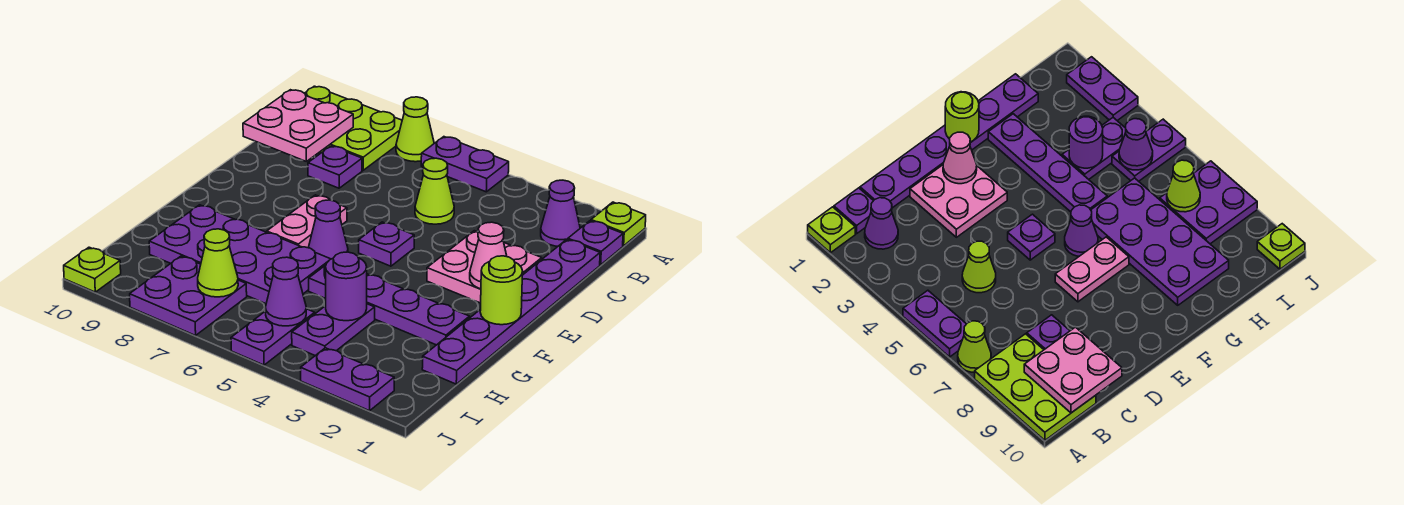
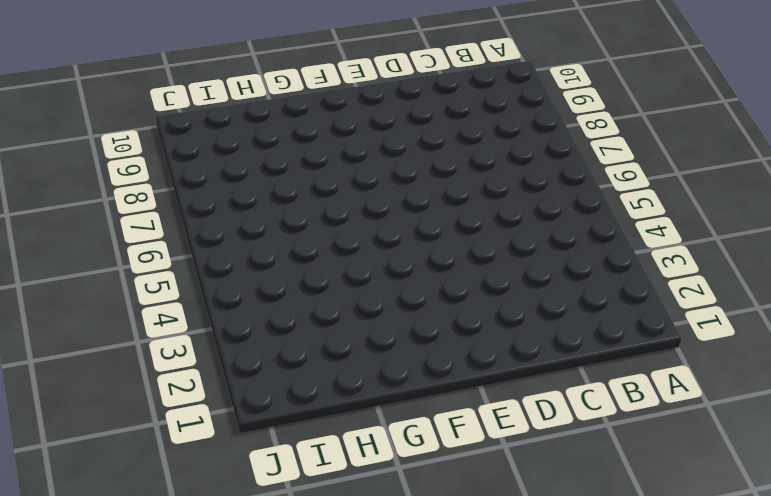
none -> lime 1x1 plate [591,202,646,246]
none -> purple 1x2 plate [421,137,509,192]
none -> lime 1x1 cone [396,97,434,162]

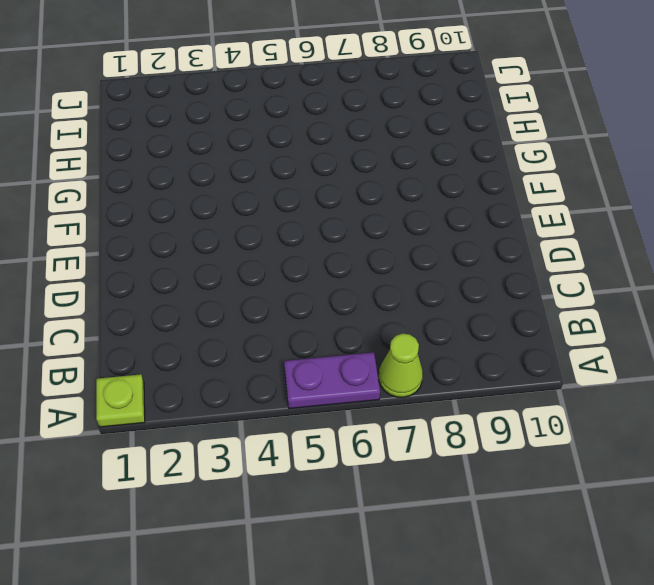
none -> lime 2x3 plate [305,86,402,170]
none -> purple 1x1 plate [568,221,623,265]
none -> purple 1x1 cone [541,180,580,246]

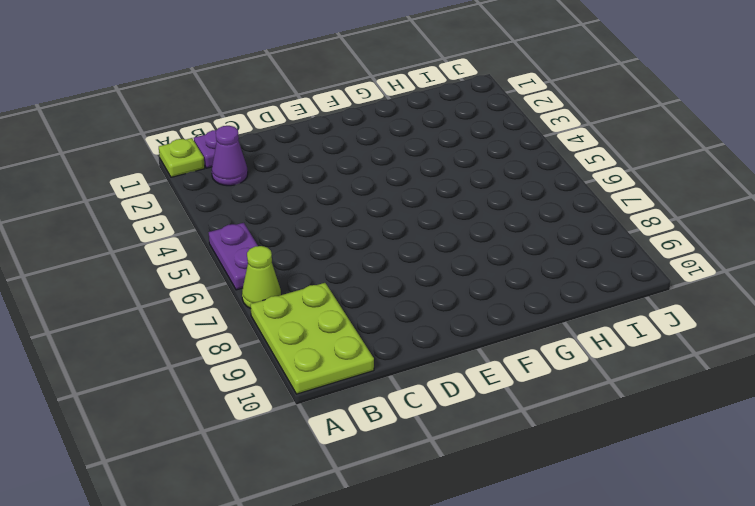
none -> purple 1x6 plate [422,239,600,384]
none -> lime 1x1 cone [415,158,454,224]
none -> purple 1x1 plate [308,146,362,188]

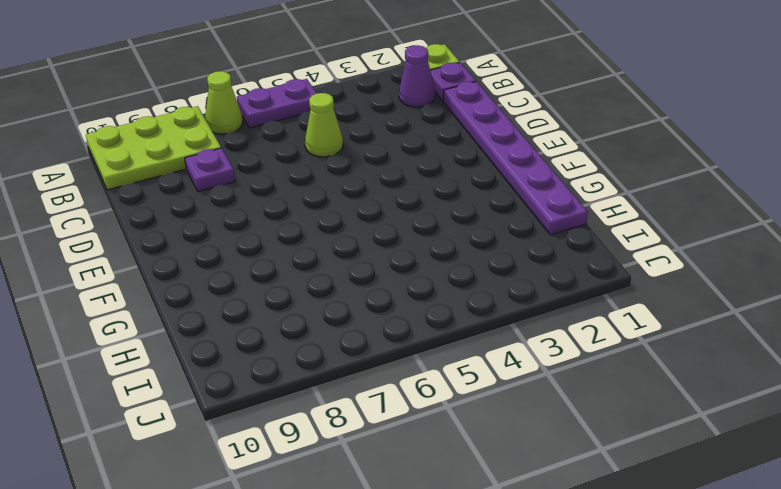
none -> pink 2x2 plate [427,231,542,303]
none -> purple 1x1 plate [359,222,414,266]
none -> pink 1x2 plate [267,195,347,248]

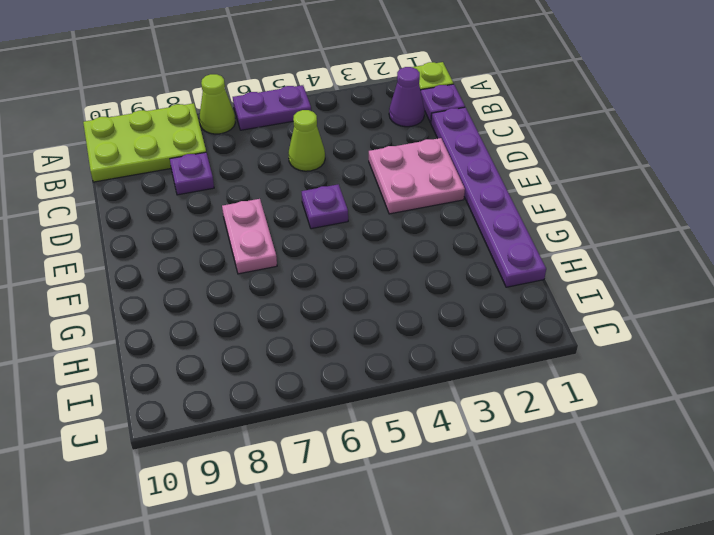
none -> purple 1x1 cone [308,200,348,259]
none -> purple 1x4 plate [309,265,470,345]
none -> purple 2x4 plate [149,205,330,304]

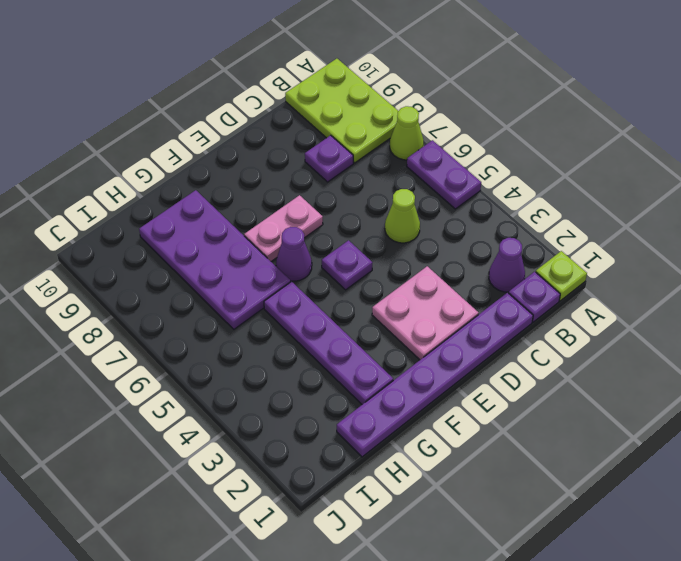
none -> purple 1x2 plate [292,304,375,356]
none -> purple 1x2 plate [231,309,315,365]
none -> purple 2x2 plate [130,256,247,335]

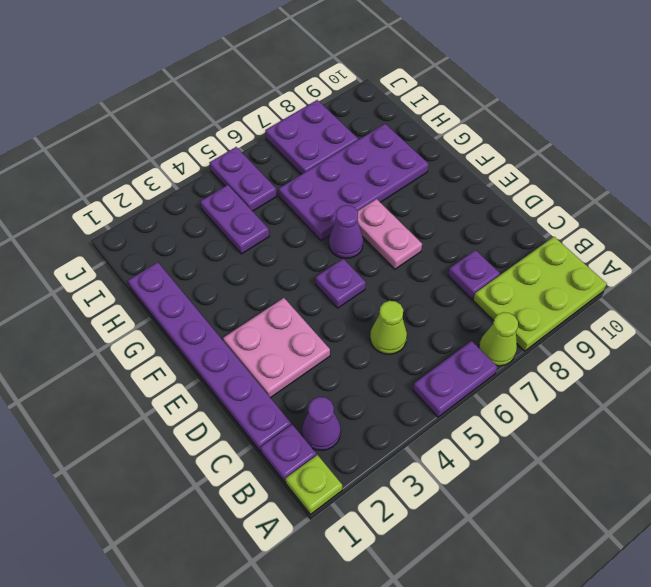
none -> purple 1x4 plate [309,265,470,345]
none -> purple 1x2 plate [301,348,394,411]
none -> lime 1x1 plate [64,247,121,292]

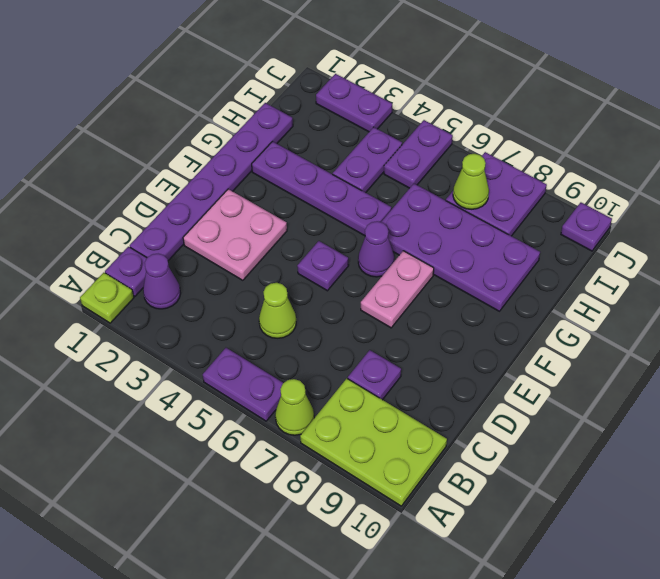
purple 1x1 plate [561,203,612,251] -> lime 1x1 plate [64,247,121,292]
none -> pink 2x2 plate [243,90,353,161]
none -> pink 1x1 cone [470,222,507,289]
none -> lime 1x1 round brick [480,256,523,325]

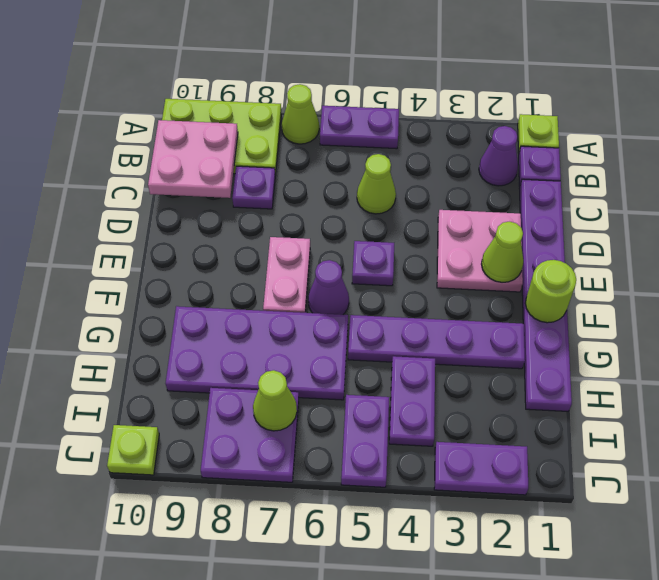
lime 1x1 cone [482,222,523,283] -> pink 1x1 cone [470,222,507,289]
none -> purple 1x1 round brick [326,252,367,321]
none -> purple 1x1 cone [265,257,306,326]

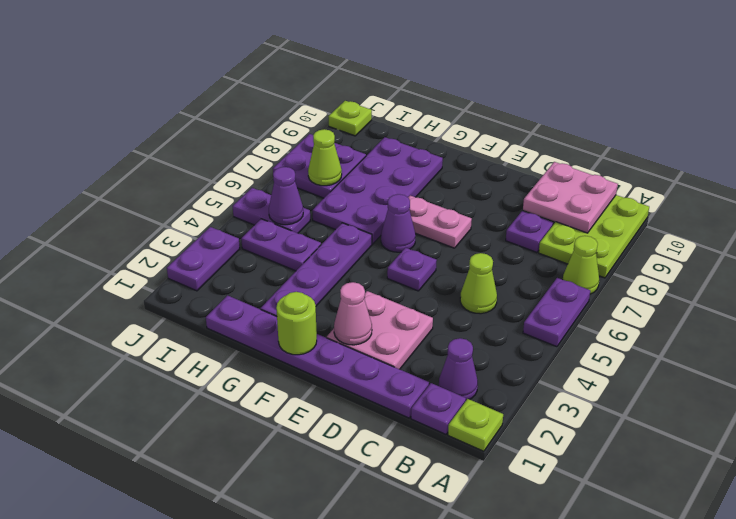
none -> purple 1x1 round brick [326,252,367,321]

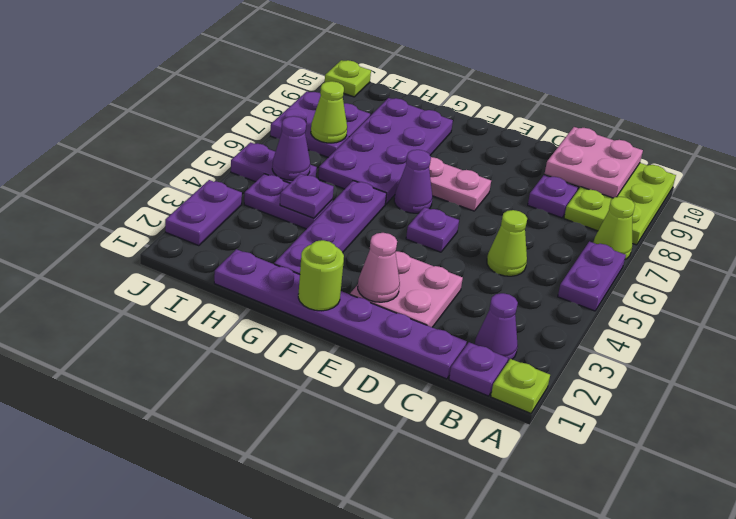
purple 1x1 plate [280,174,334,218] -> purple 1x1 round brick [326,252,367,321]

